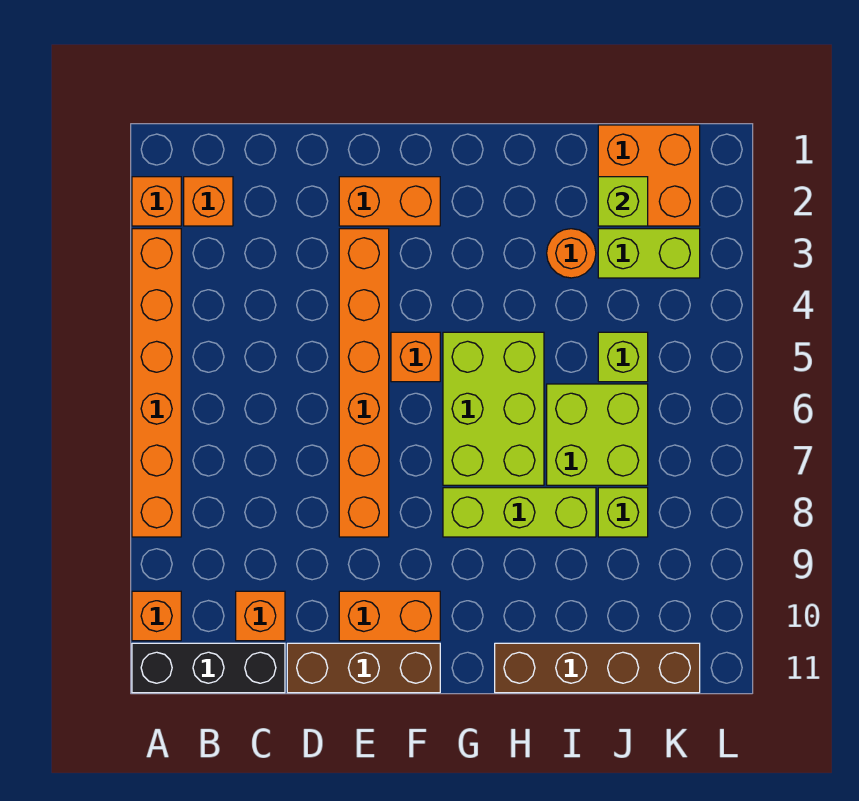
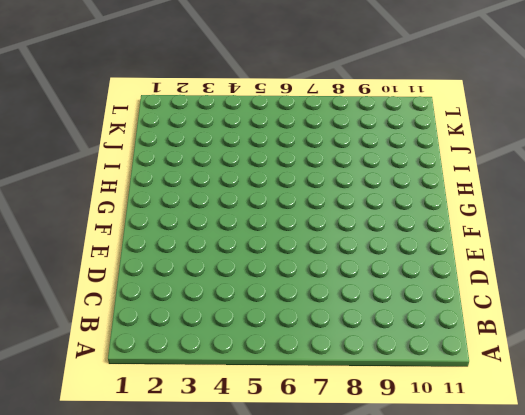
none -> orange 1x1 brick [132,177,181,226]
none -> orange 1x6 brick [132,229,181,537]
none -> orange 1x1 brick [132,591,181,641]

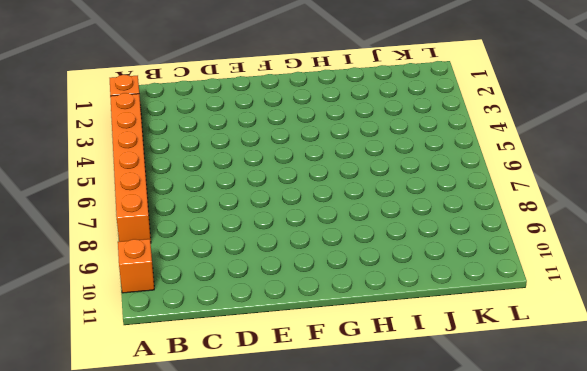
none -> black 1x3 brick [132,643,285,693]
none -> orange 1x1 brick [184,177,233,226]
none -> orange 1x1 brick [236,591,285,641]

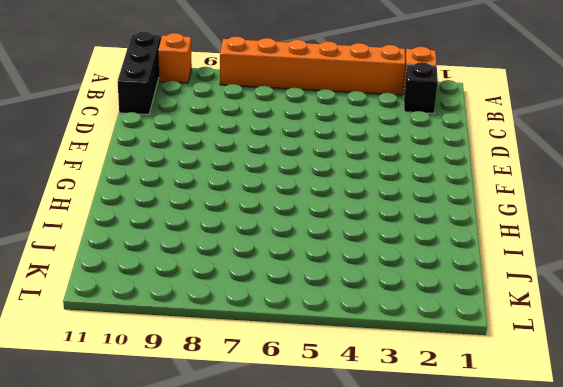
black 1x1 brick [404,62,438,113] -> orange 1x1 brick [184,177,233,226]
none -> orange 1x1 brick [236,591,285,641]
none -> brown 1x3 brick [287,643,440,693]
none -> orange 1x2 brick [339,177,440,226]

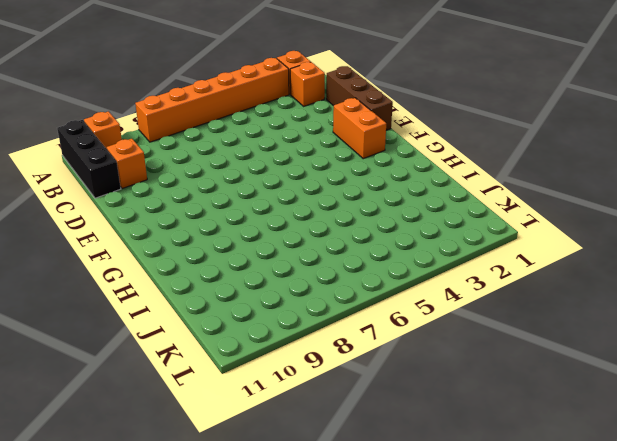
brown 1x3 brick [326,66,393,131] -> brown 1x3 brick moved to [287,643,440,693]
none -> orange 1x6 brick [339,229,389,537]
none -> orange 1x2 brick [339,591,440,641]
none -> orange 1x1 brick [391,332,440,382]

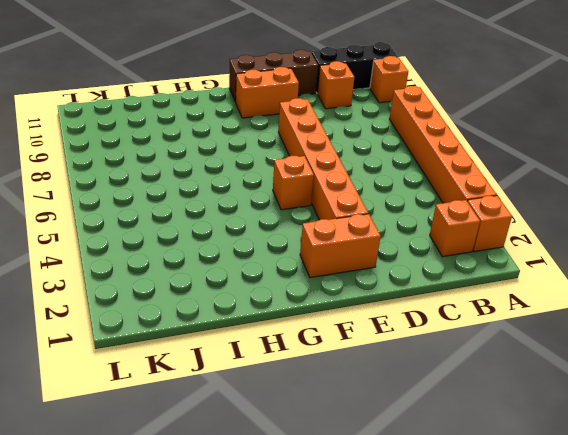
none -> lime 2x3 brick [443,332,544,485]
none -> lime 1x3 brick [443,488,596,537]
none -> brown 1x4 brick [495,643,700,693]

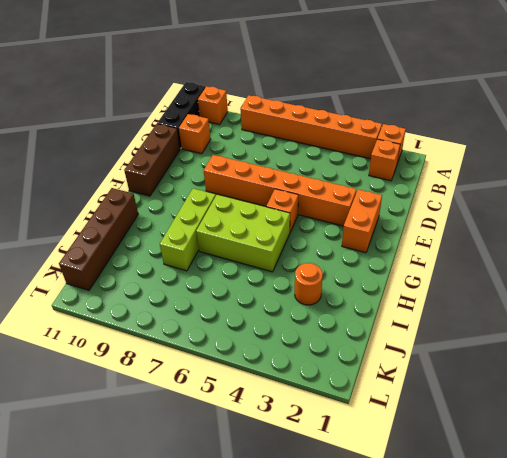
none -> orange 1x2 brick [339,591,440,641]
none -> lime 2x2 brick [547,384,648,485]
none -> orange 2x2 brick [598,125,700,226]

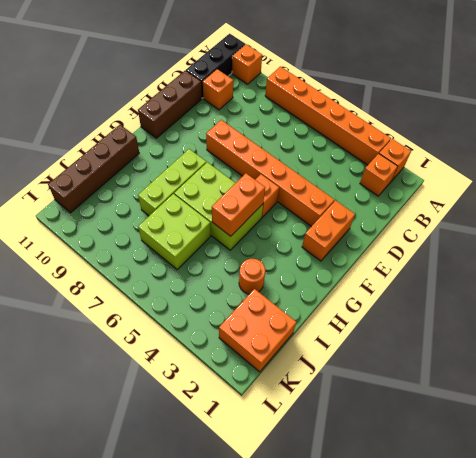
orange 1x2 brick [212,173,265,236] -> orange 1x2 brick moved to [339,591,440,641]
none -> lime 1x2 brick [598,229,700,278]
none -> lime 1x1 brick [598,332,648,382]
none -> lime 1x1 brick [598,488,648,537]

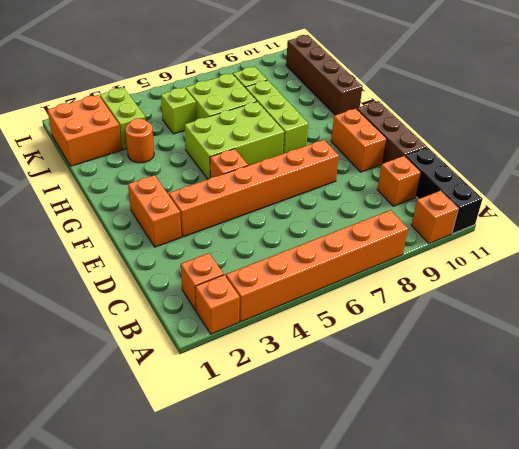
none -> lime 1x1 brick [598,177,648,226]

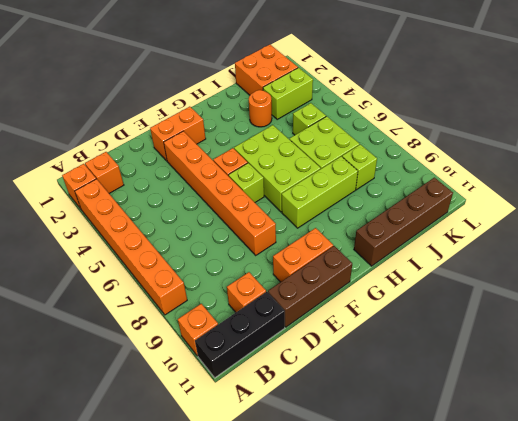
lime 1x1 brick [229,163,264,202] -> lime 1x1 brick moved to [598,177,648,226]

